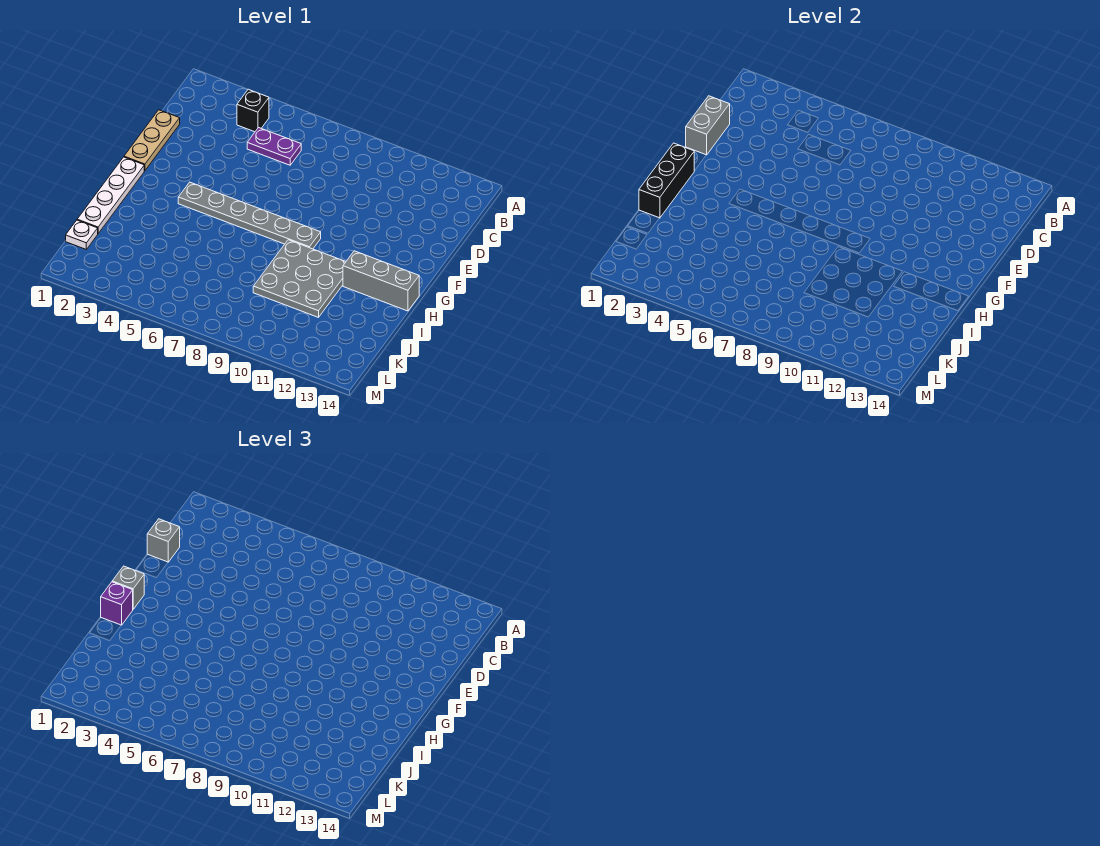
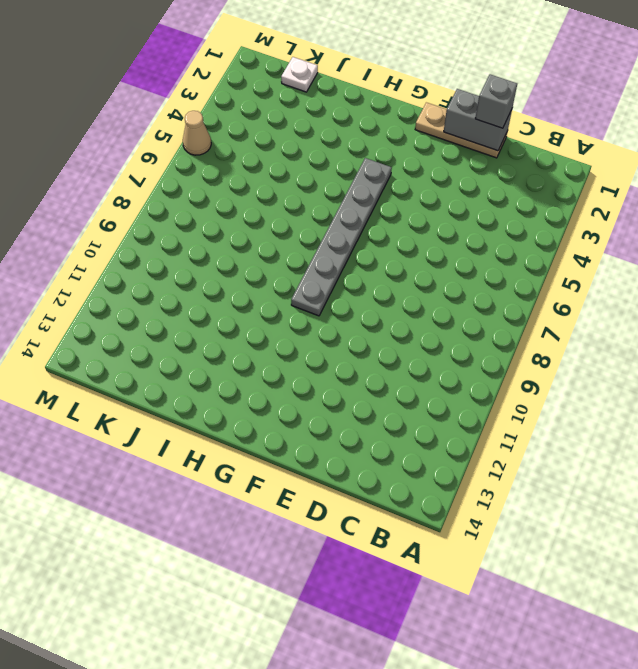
tan 1x1 cone [183,111,211,155] -> none
none -> black 1x1 brick [237,89,269,132]
none -> purple 1x2 plate [247,128,301,165]
none -> white 1x4 plate [77,157,144,233]

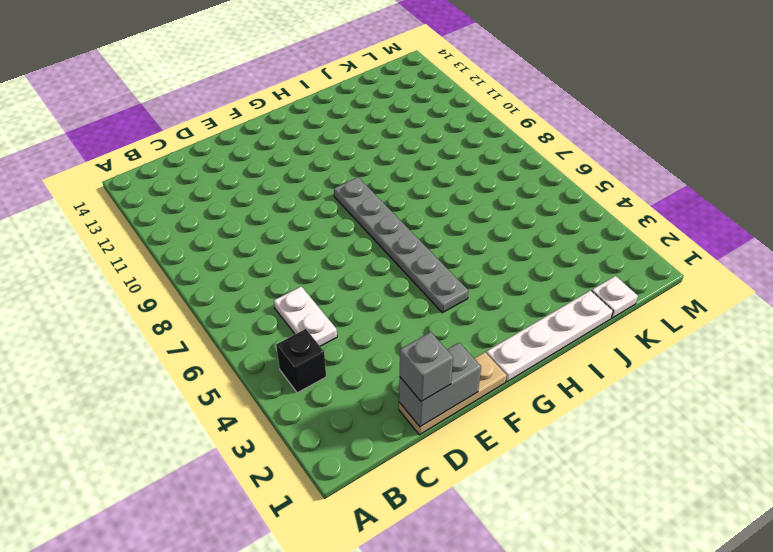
white 1x2 plate [274,286,337,346] -> purple 1x2 plate [247,128,301,165]
none -> grey 3x3 plate [253,240,346,317]
none -> grey 1x3 brick [343,251,419,311]
none -> black 1x3 brick [639,143,694,218]

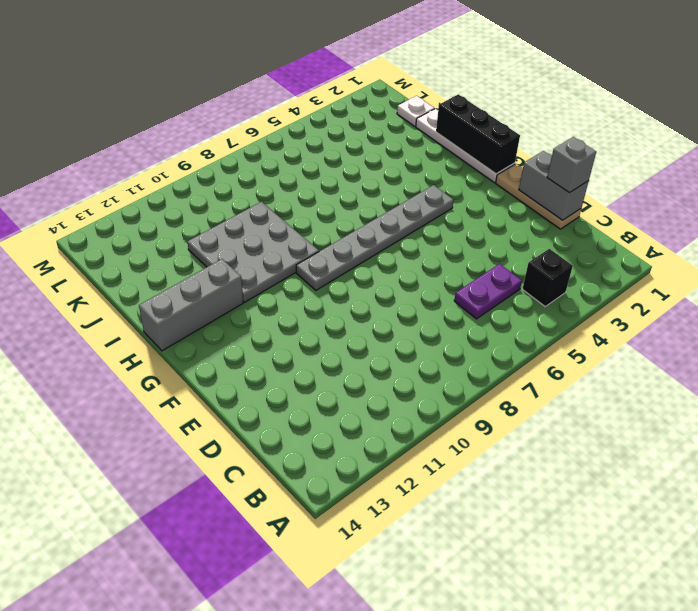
none -> grey 1x1 brick [112,566,144,609]
none -> purple 1x1 brick [101,582,133,625]

